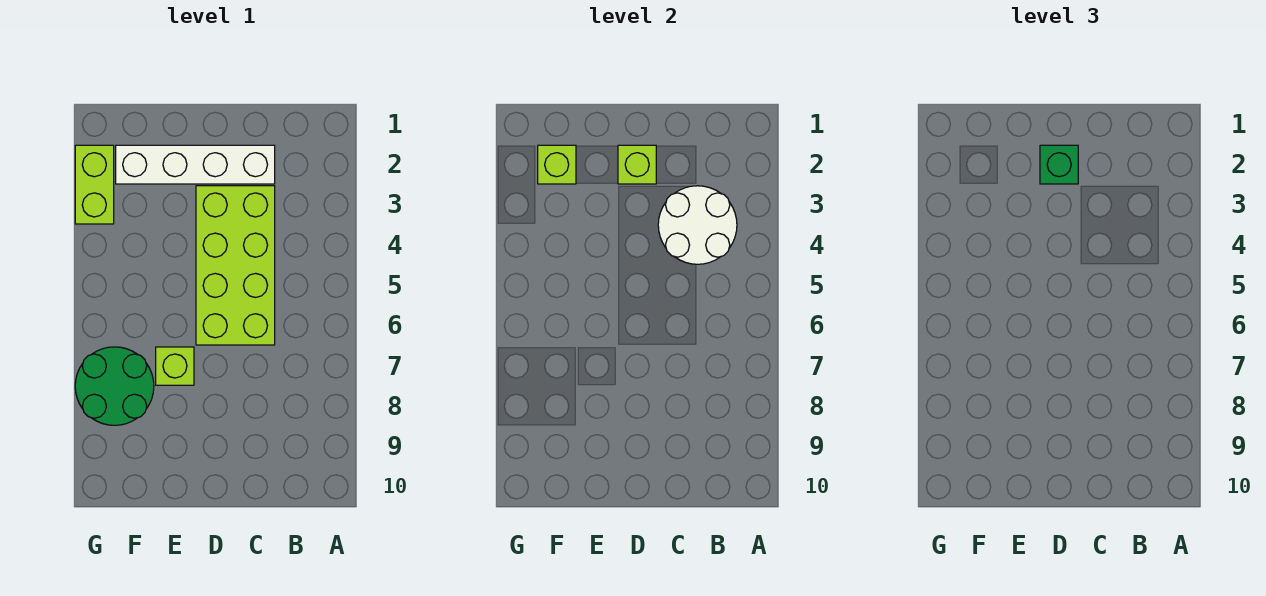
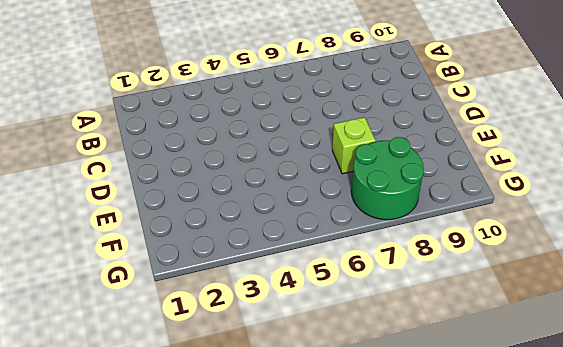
none -> white 1x4 brick [116,145,275,184]
none -> lime 2x4 brick [196,186,275,345]

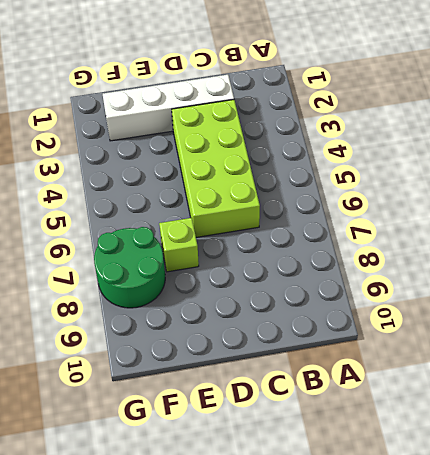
none -> lime 1x2 brick [75,145,114,224]
none -> white 2x2 round brick [658,186,737,264]

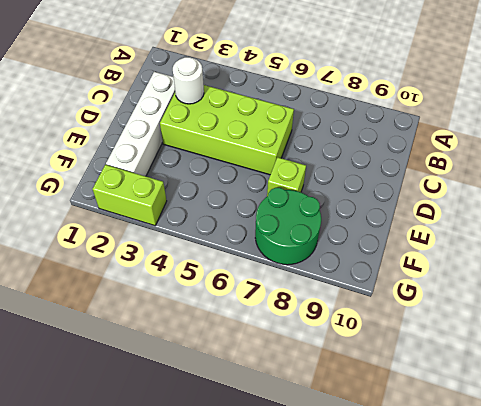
white 1x1 round brick [173,57,204,104] -> white 2x2 round brick [658,186,737,264]
none -> lime 1x1 brick [618,145,656,184]
none -> lime 1x1 brick [538,145,576,184]

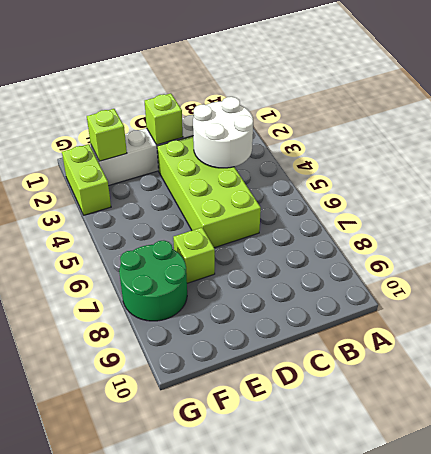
none -> green 1x1 brick [1040,145,1078,184]

